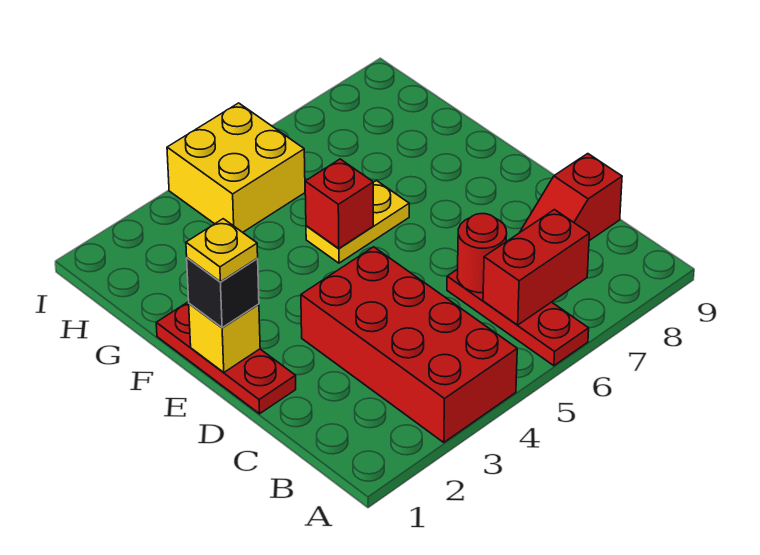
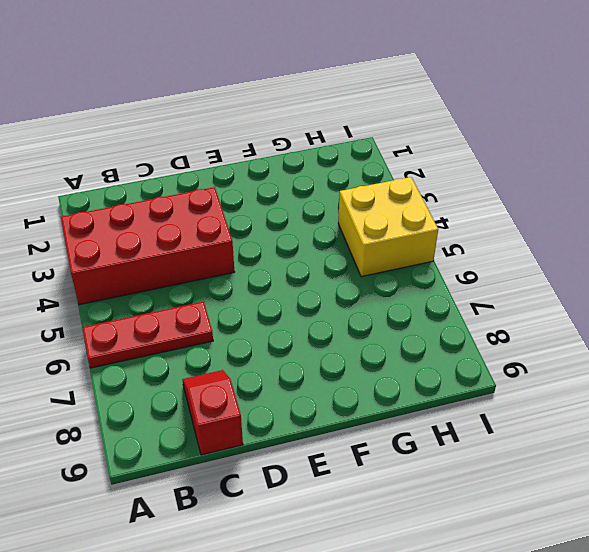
none -> red 1x3 plate [156,302,296,414]
none -> yellow 1x2 plate [306,181,409,263]
none -> red 1x2 brick [483,210,589,325]

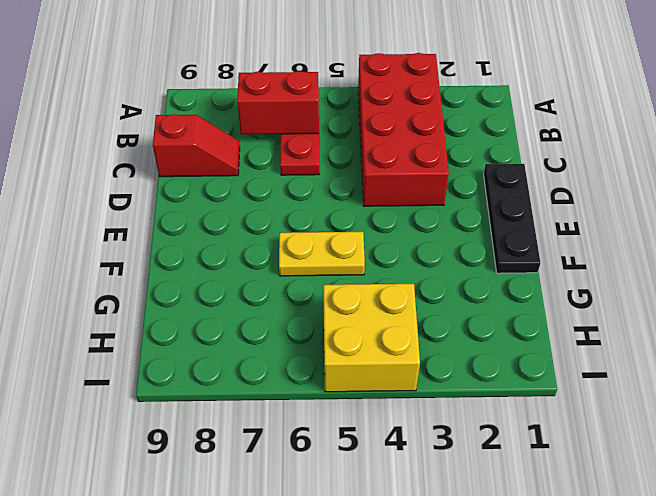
black 1x3 plate [484,164,540,273] -> red 1x3 plate [156,302,296,414]
none -> red 1x1 round brick [457,214,507,293]
none -> yellow 1x1 brick [189,304,260,372]
none -> red 1x1 brick [305,159,373,248]

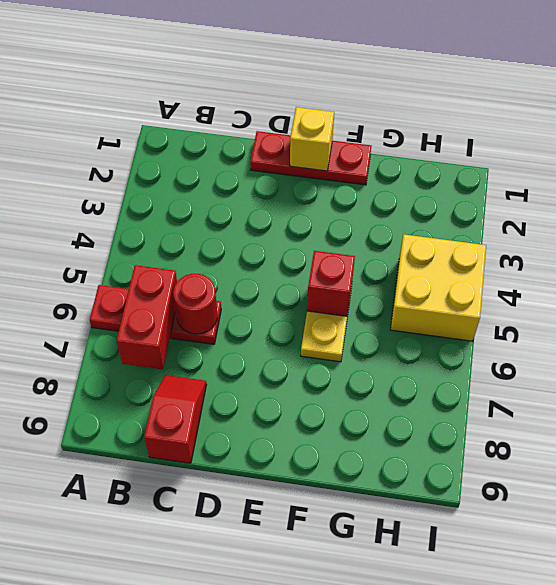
none -> red 2x4 brick [301,247,517,442]
none -> black 1x1 brick [187,258,259,328]
none -> yellow 1x1 plate [186,219,258,282]

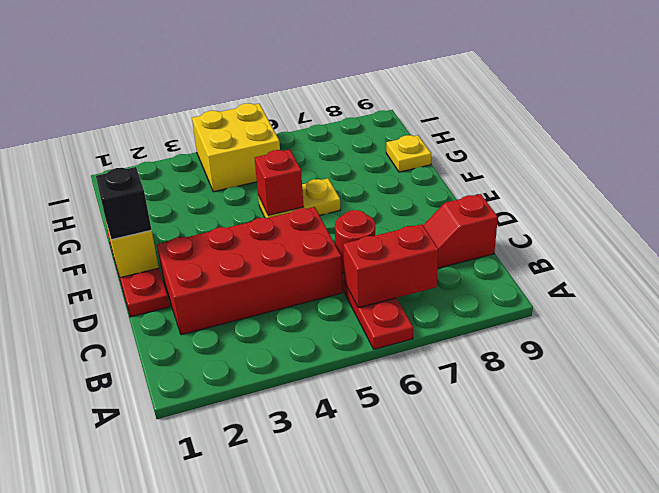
red 2x4 brick [157,207,342,335] -> red 2x4 brick turned to [301,247,517,442]
yellow 1x1 plate [386,135,431,172] -> yellow 1x1 plate moved to [186,219,258,282]

